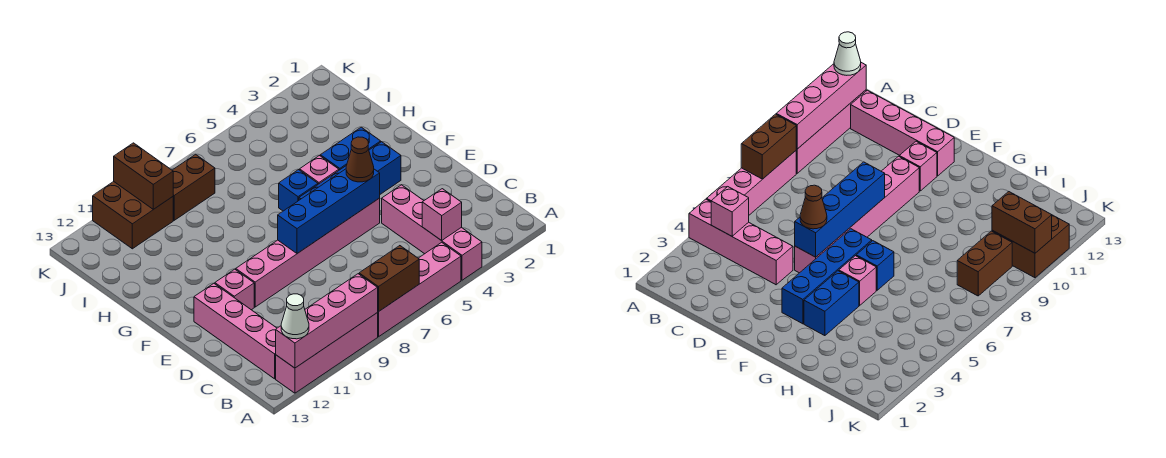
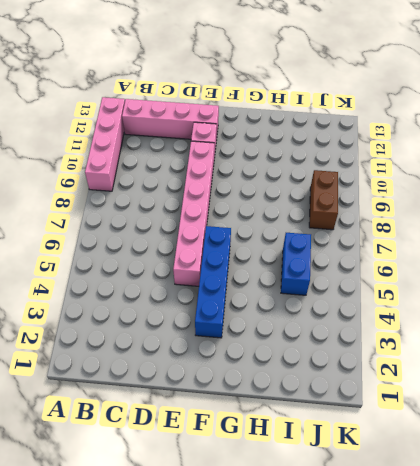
blue 1x2 brick [281,233,311,295] -> blue 1x2 brick moved to [320,127,381,170]
none -> pink 1x4 brick [382,185,482,280]
none -> pink 1x4 brick [377,242,461,337]
none -> pink 1x1 brick [300,155,339,184]

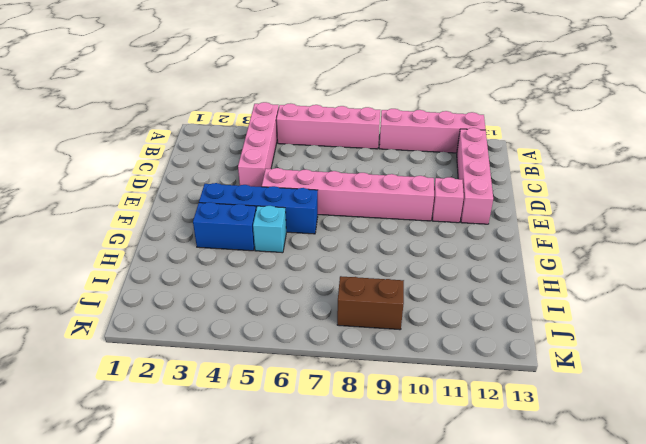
cyan 1x1 brick [253,206,286,253] -> pink 1x1 brick [300,155,339,184]
none -> blue 1x1 brick [279,170,318,211]
none -> brown 2x2 brick [93,182,173,249]
none -> brown 1x2 brick [359,246,419,312]

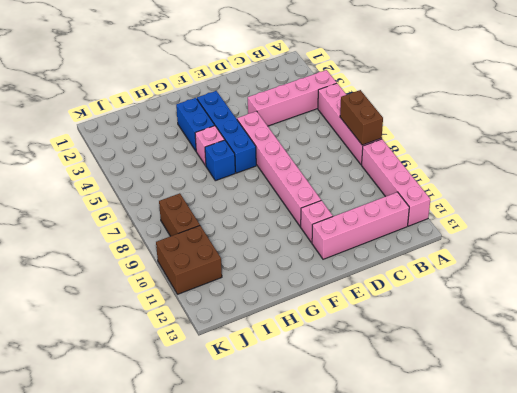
none -> pink 1x4 brick [276,274,378,368]
none -> pink 1x1 brick [422,189,462,241]
none -> blue 1x4 brick [278,169,380,254]

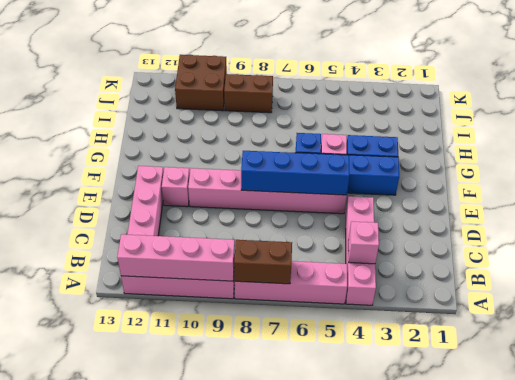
none -> brown 1x2 brick [114,143,173,209]
none -> white 1x1 cone [281,294,309,339]
none -> brown 1x1 cone [346,137,374,182]

